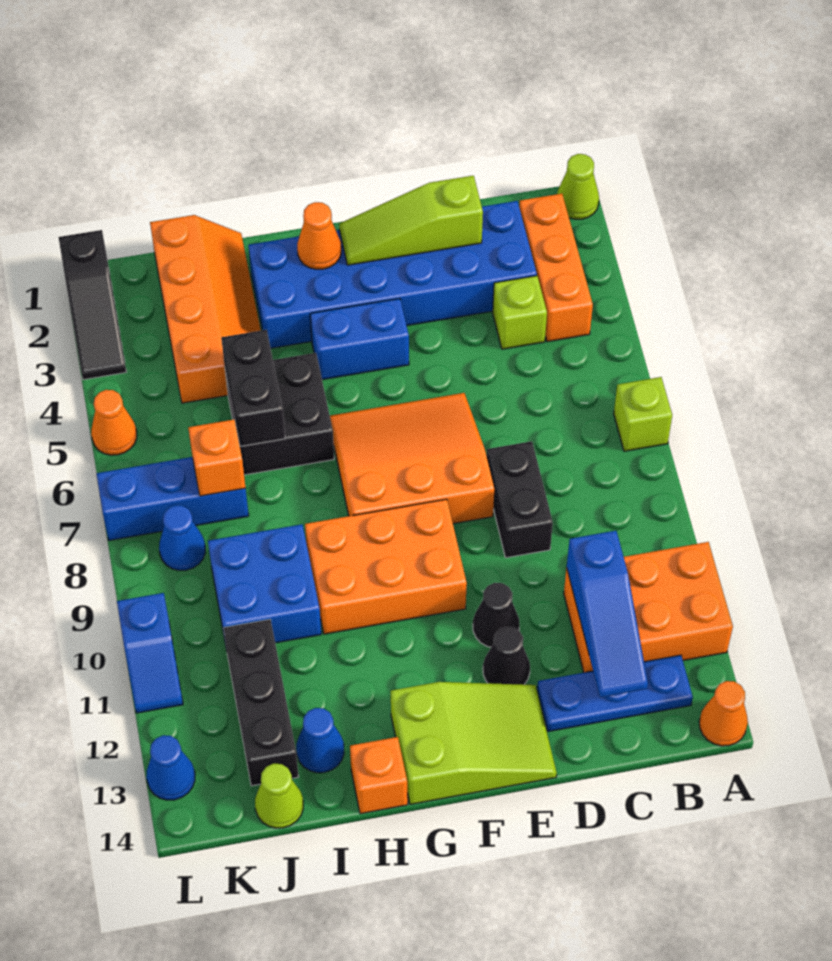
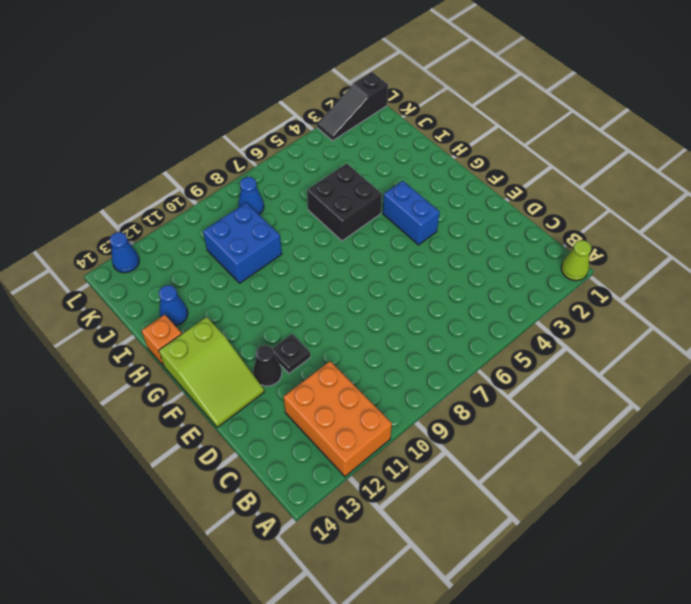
black 1x1 plate [272,334,310,374] -> black 1x1 cone [473,583,520,647]
none -> lime 1x1 brick [614,377,672,451]
none -> orange 1x1 cone [699,681,748,746]
none -> orange 1x3 brick [519,194,593,342]
none -> blue 1x3 plate [537,655,693,732]

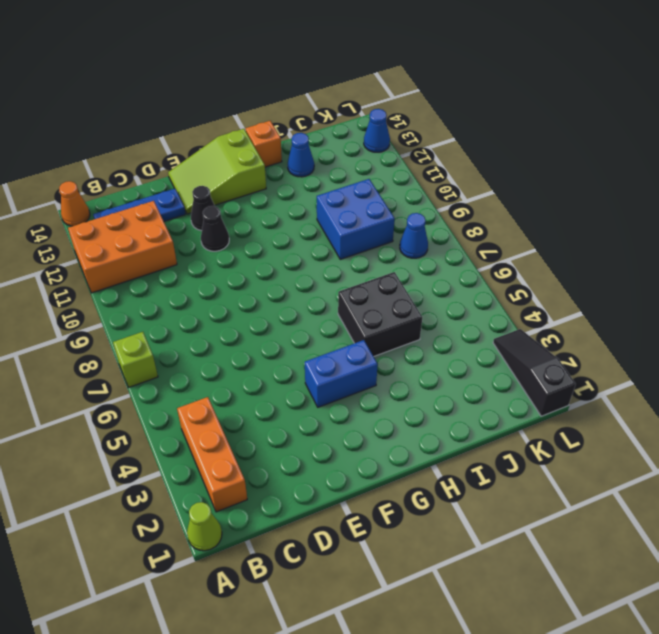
none -> blue 2x6 brick [248,201,537,348]
none -> lime 1x1 brick [493,276,547,349]
none -> black 1x2 brick [487,441,553,558]
none -> orange 3x3 slope [330,393,494,524]

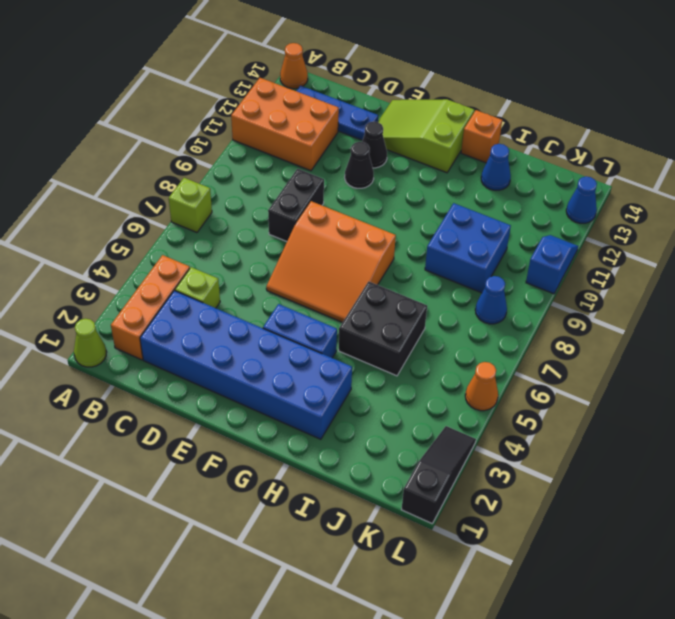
none -> orange 2x3 brick [305,499,467,634]
none -> orange 2x4 slope [150,215,261,403]
none -> blue 1x3 brick [96,457,249,540]
none -> black 1x3 brick [224,619,299,786]

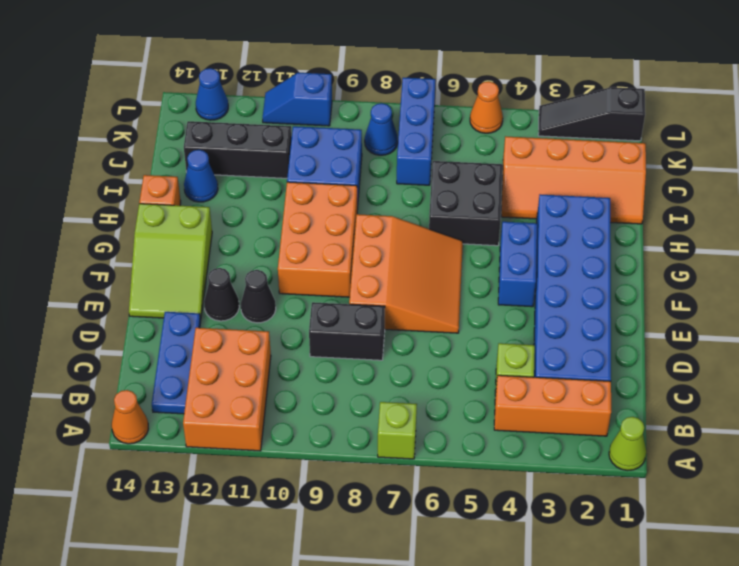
none -> lime 1x1 cone [255,764,303,828]
none -> blue 1x3 slope [567,531,648,697]
none -> lime 1x3 slope [339,176,483,265]
none -> orange 1x1 cone [297,202,341,269]

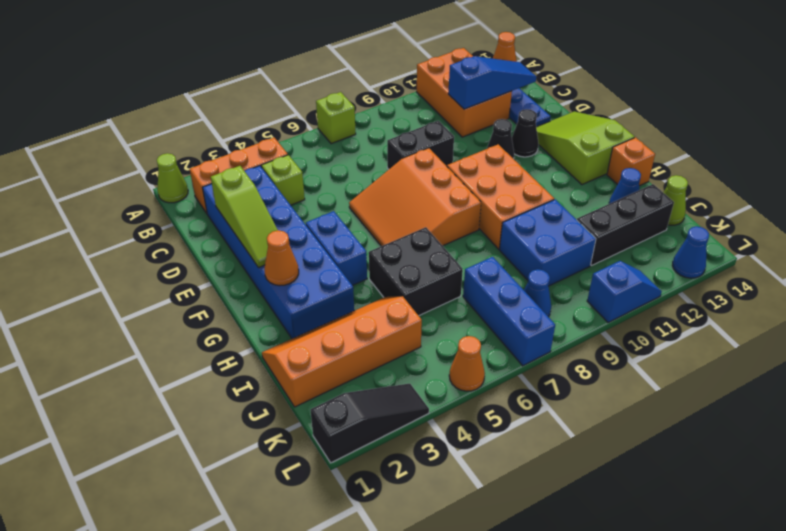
none -> black 1x2 brick [221,330,285,446]
none -> orange 1x1 brick [188,419,246,496]

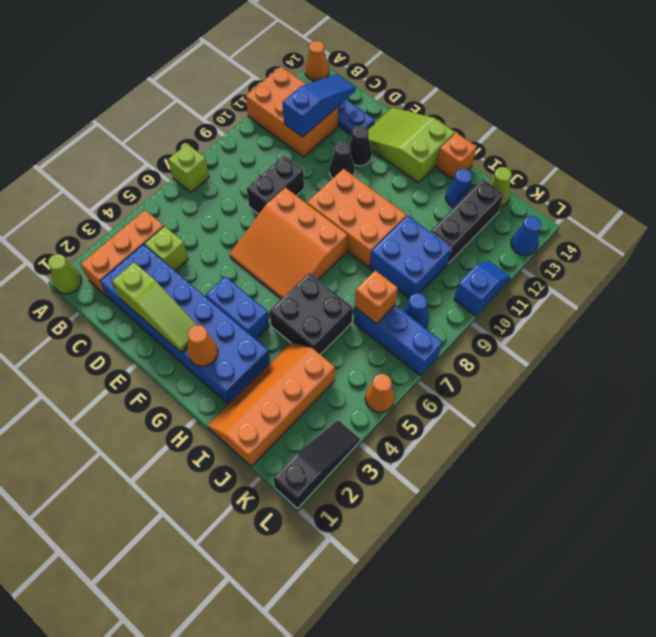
none -> black 1x2 brick [221,330,285,446]

